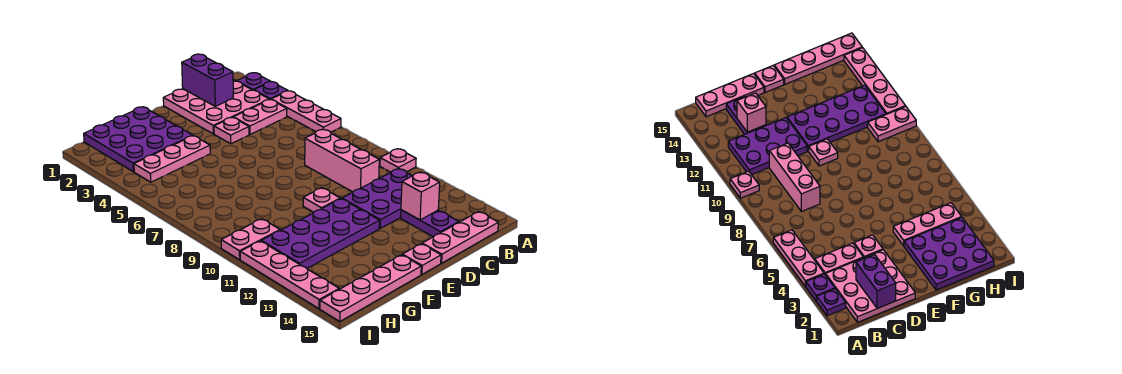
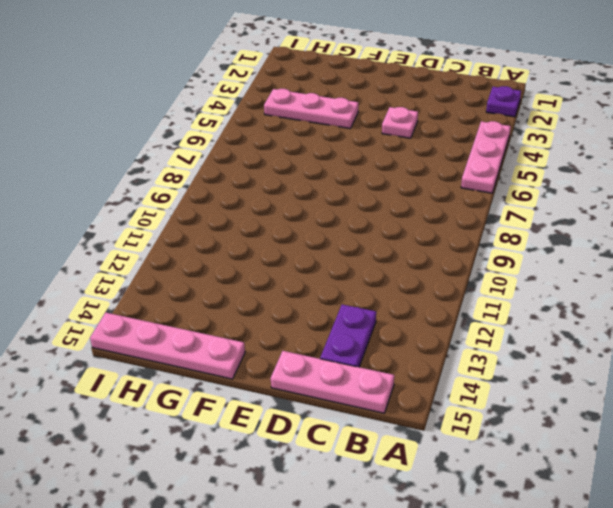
none -> purple 1x1 plate [255,81,288,100]
none -> pink 1x1 plate [380,149,416,172]
none -> pink 3x3 plate [163,80,269,134]

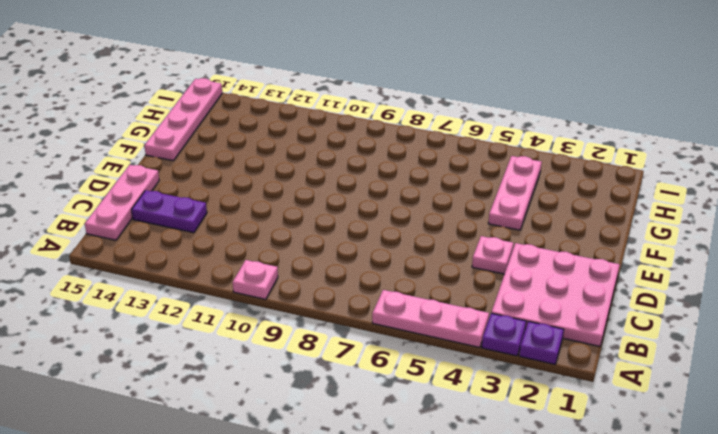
none -> pink 1x2 plate [233,100,287,134]
none -> purple 2x3 plate [342,168,412,228]
none -> pink 1x3 brick [305,130,379,192]

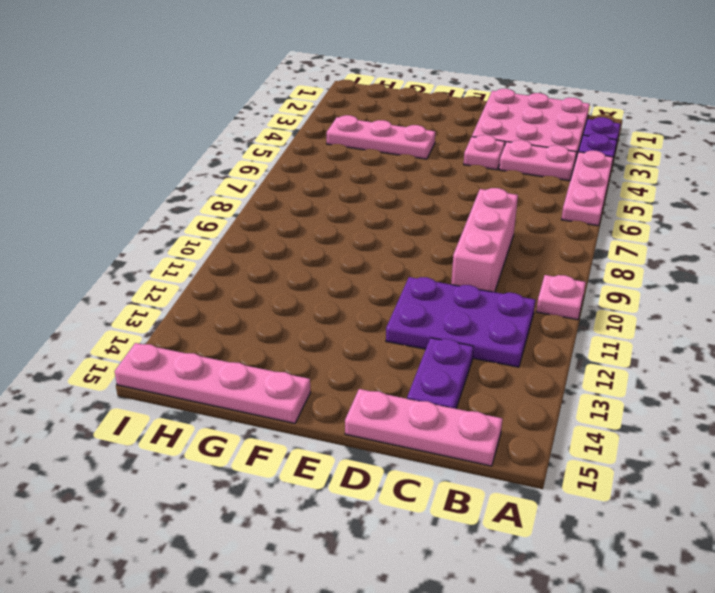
none -> pink 1x1 plate [303,188,340,212]
none -> purple 2x4 plate [261,199,380,268]
none -> pink 1x1 plate [402,244,441,274]

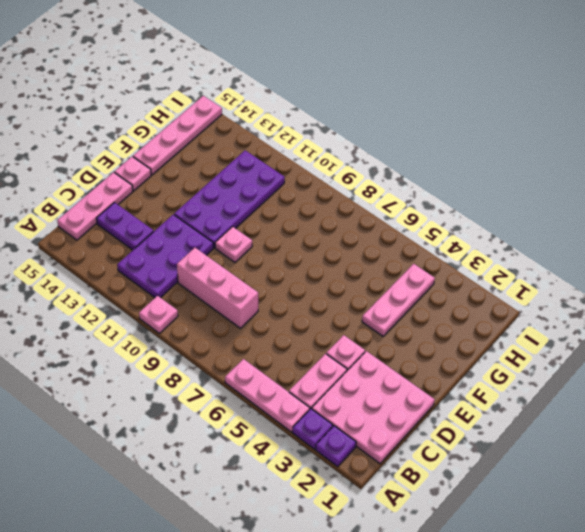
none -> purple 3x3 plate [84,107,193,172]
none -> pink 1x2 plate [221,219,280,260]
none -> pink 1x4 plate [240,241,339,309]

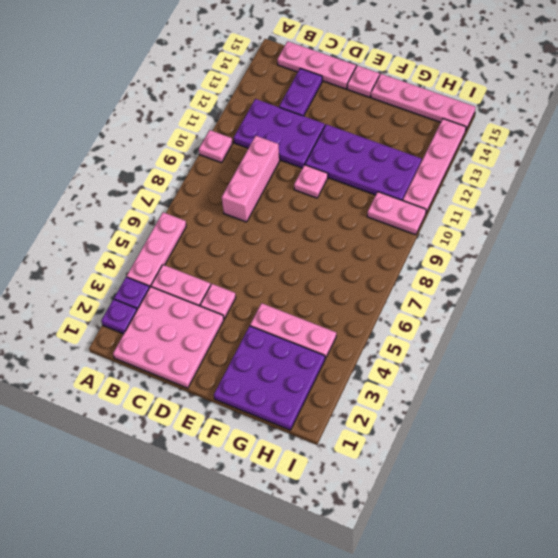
none -> purple 1x2 brick [182,54,233,106]
none -> pink 1x1 brick [401,172,440,220]

